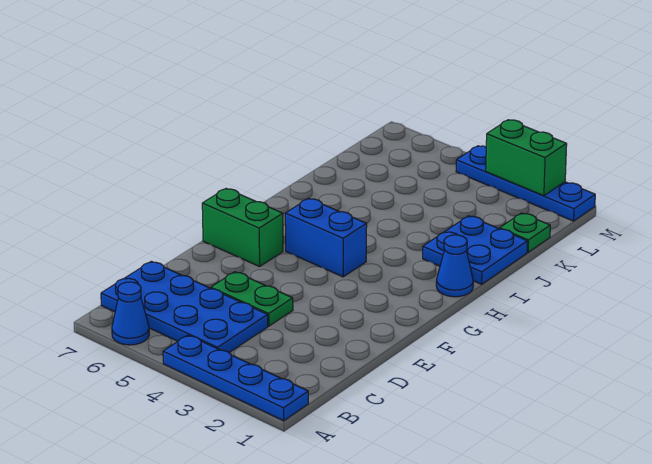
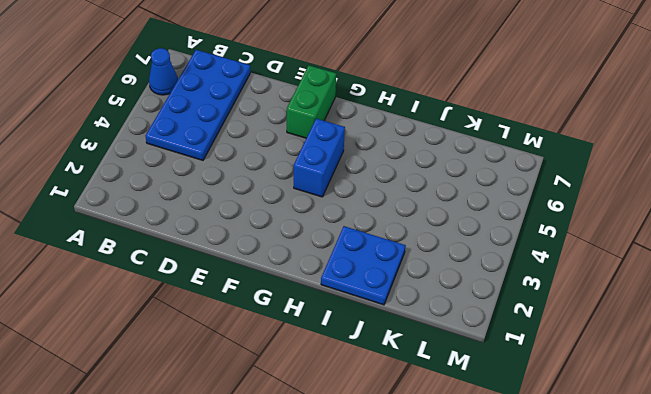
none -> blue 1x4 plate [163,335,308,421]
none -> green 1x2 plate [211,272,293,326]

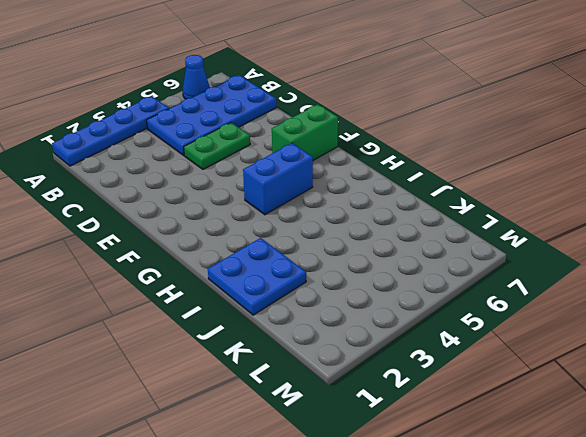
none -> blue 1x1 cone [436,235,473,297]
none -> green 1x1 plate [500,213,550,252]

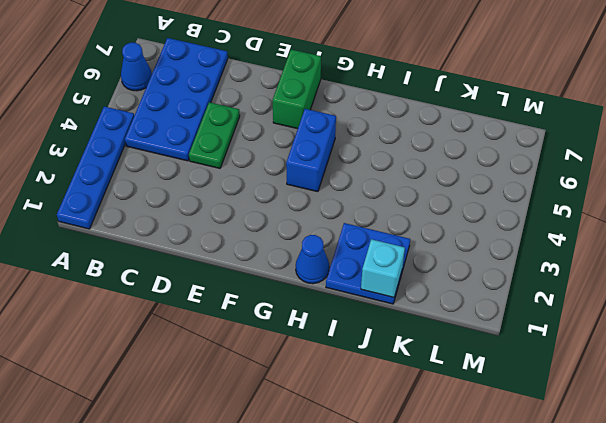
cyan 1x1 brick [361,239,405,297] -> none
none -> green 1x1 plate [500,213,550,252]
none -> blue 1x4 plate [456,146,595,221]

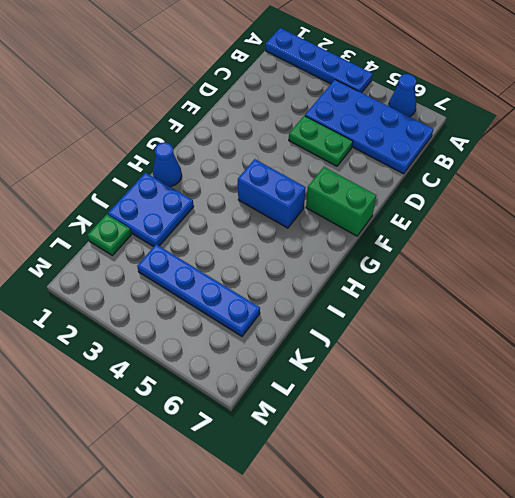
blue 1x4 plate [137,244,260,336] -> blue 1x4 plate moved to [456,146,595,221]
none -> green 1x2 brick [486,120,567,196]

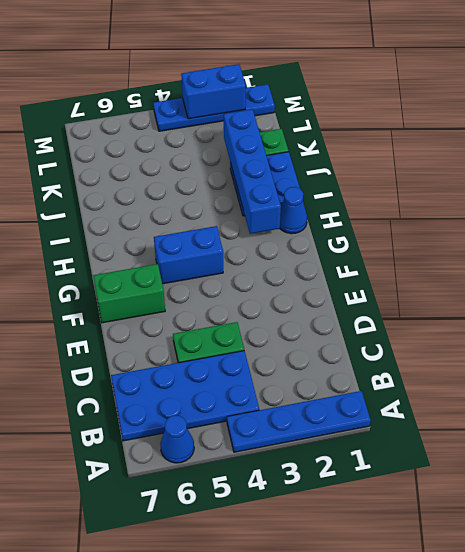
blue 1x4 brick [224,109,281,234] -> none
blue 1x2 brick [181,64,246,119] -> green 1x2 brick [486,120,567,196]

